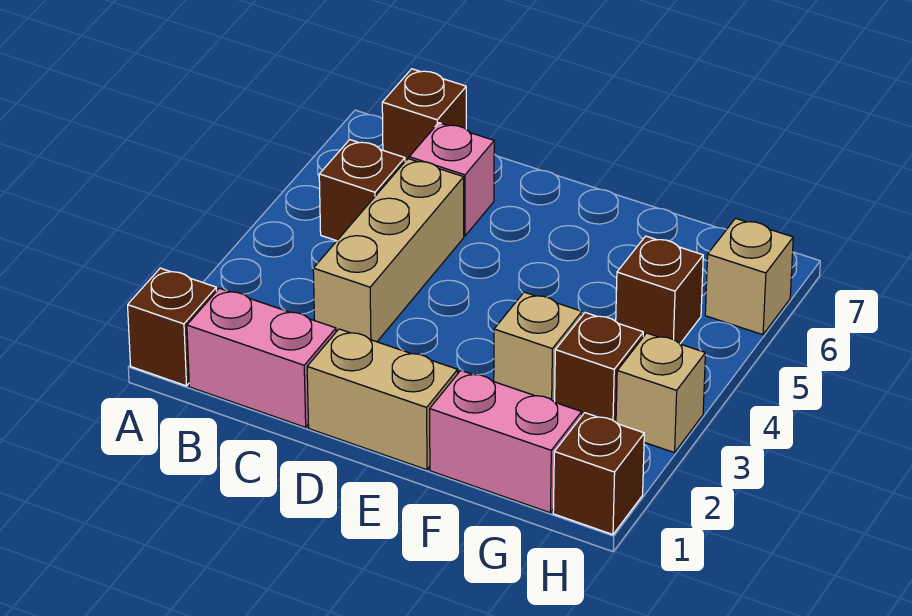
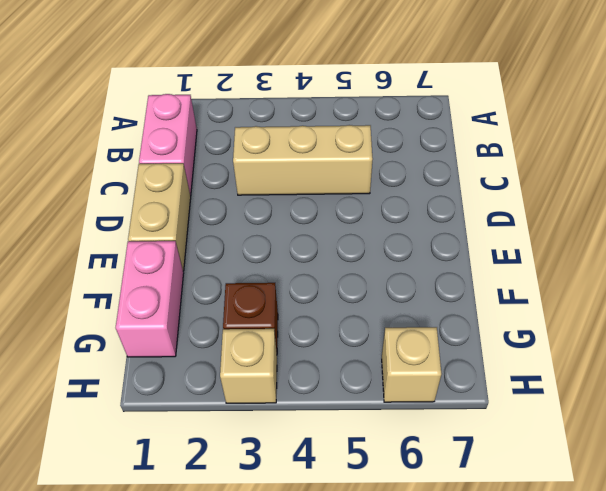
none -> brown 1x1 brick [128,268,216,386]
none -> brown 1x1 brick [319,140,405,241]
none -> brown 1x1 brick [382,69,466,161]

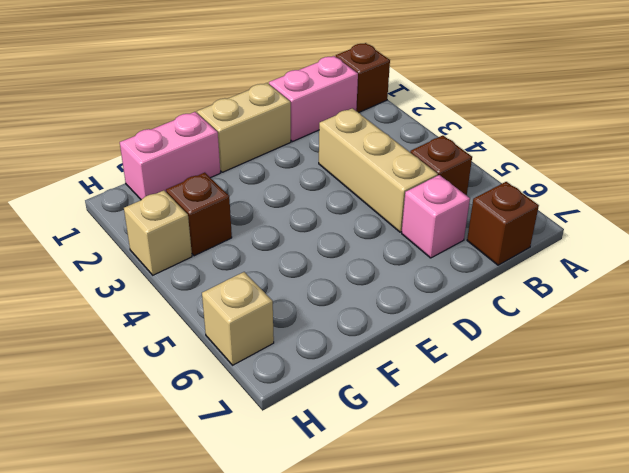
none -> tan 1x1 brick [494,292,582,402]
none -> brown 1x1 brick [616,236,703,344]
none -> brown 1x1 brick [553,413,644,535]

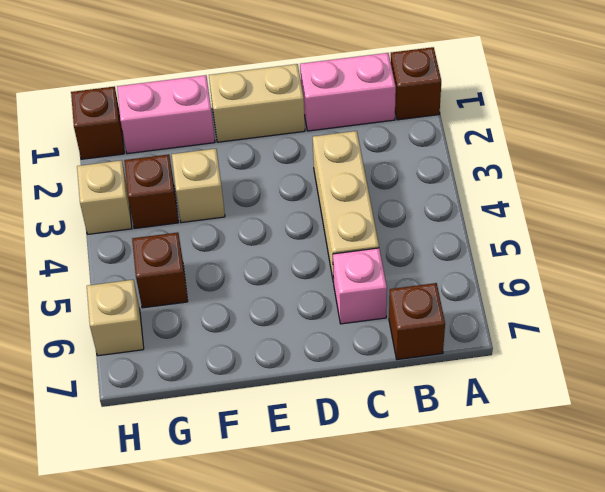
none -> brown 1x1 brick [319,140,405,241]

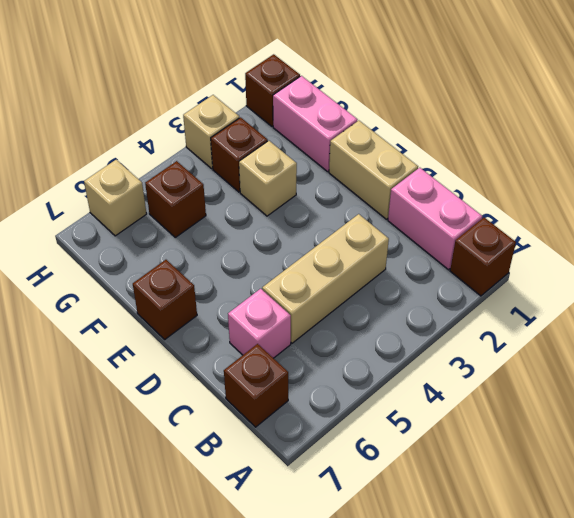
brown 1x1 brick [133,260,197,339] -> brown 1x1 brick moved to [319,140,405,241]

